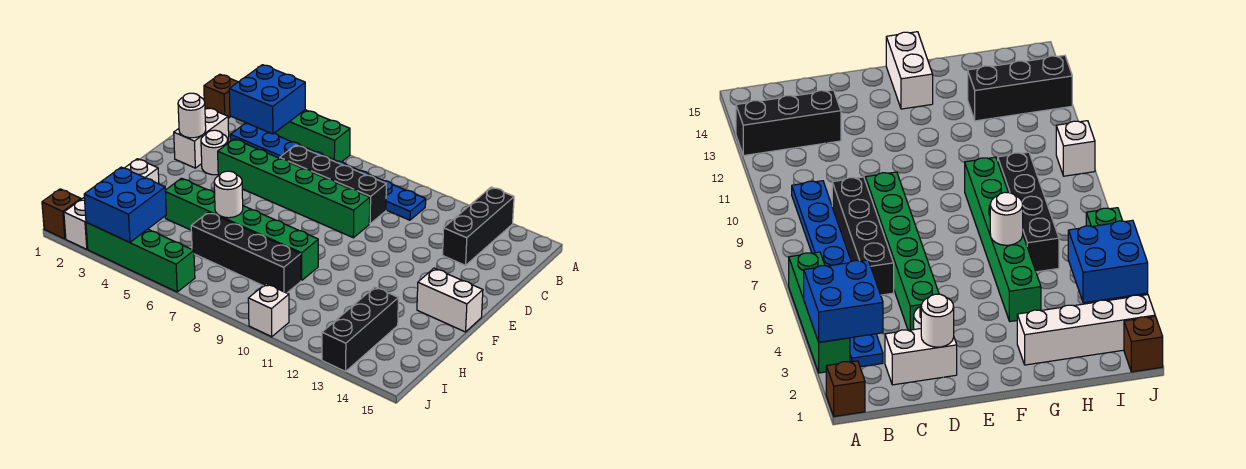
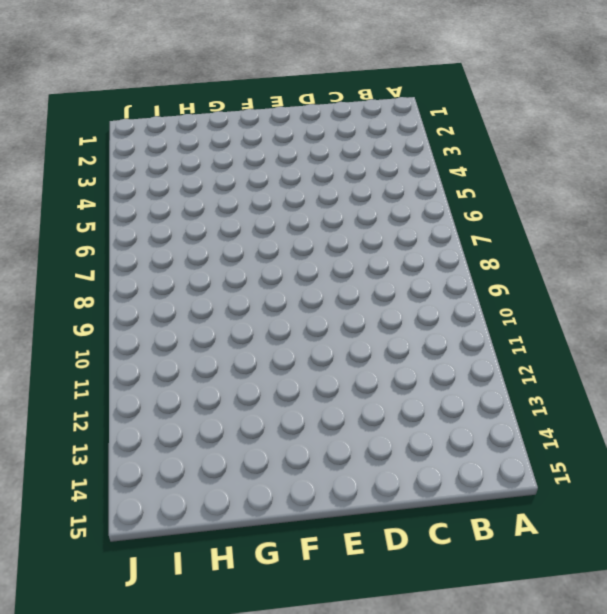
none -> brown 1x1 brick [204,74,238,118]
none -> green 1x4 brick [275,110,350,162]
none -> black 1x3 brick [443,187,514,265]

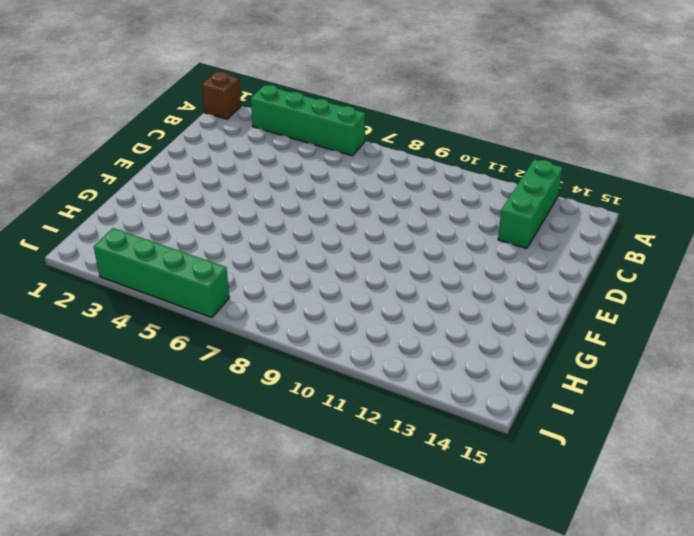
green 1x3 brick [498,159,562,249] -> black 1x3 brick [443,187,514,265]
none -> blue 1x8 plate [230,123,426,220]
none -> white 1x2 brick [174,108,229,168]
none -> black 1x4 brick [280,145,386,224]

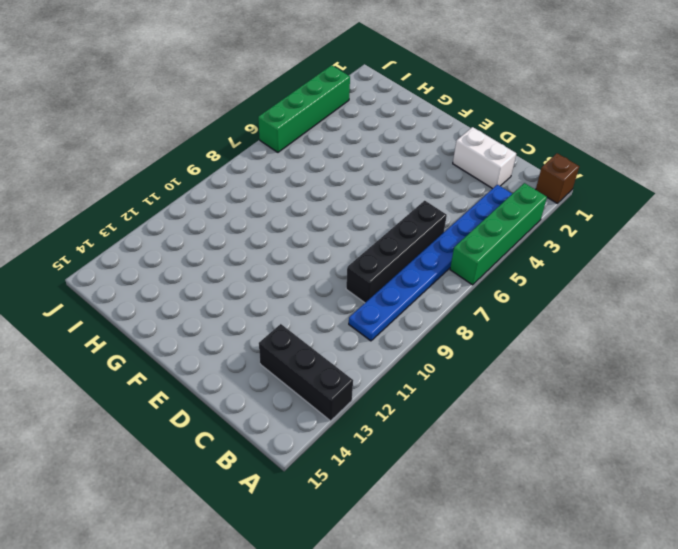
none -> white 1x1 round brick [201,130,228,175]
none -> green 1x6 brick [218,139,370,238]
none -> white 1x2 brick [417,268,483,332]

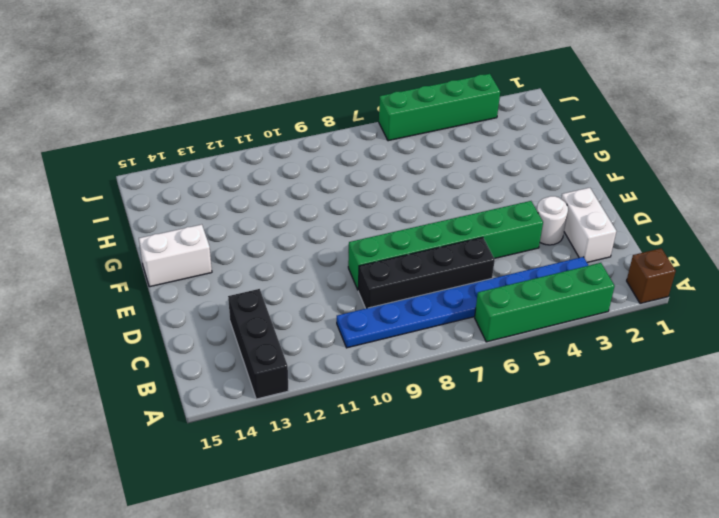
none -> white 1x4 brick [64,159,159,249]
none -> green 1x6 brick [165,178,318,280]
none -> black 1x4 brick [191,212,301,293]

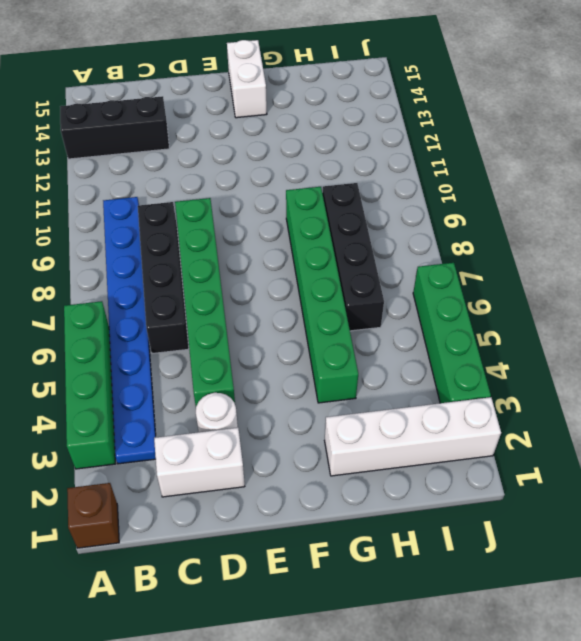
none -> black 1x3 brick [322,287,398,371]
none -> brown 1x1 brick [42,189,81,239]
none -> white 1x1 brick [248,284,289,337]

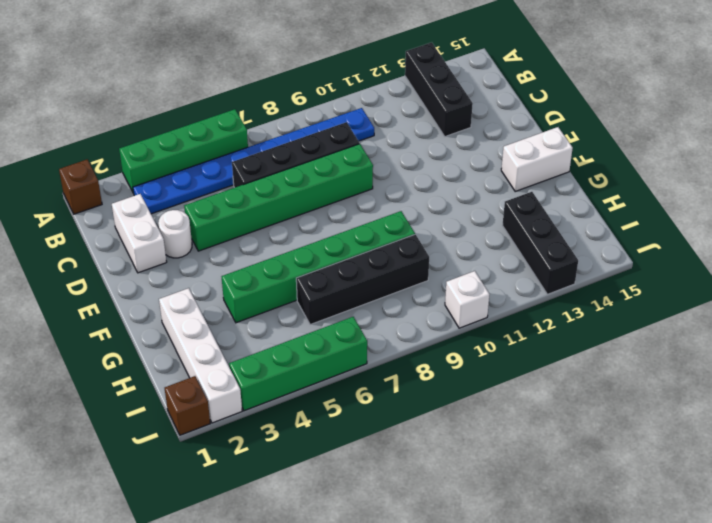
none -> blue 2x2 brick [229,65,305,134]
none -> white 1x1 round brick [178,93,206,138]
none -> white 1x1 round brick [214,171,243,218]

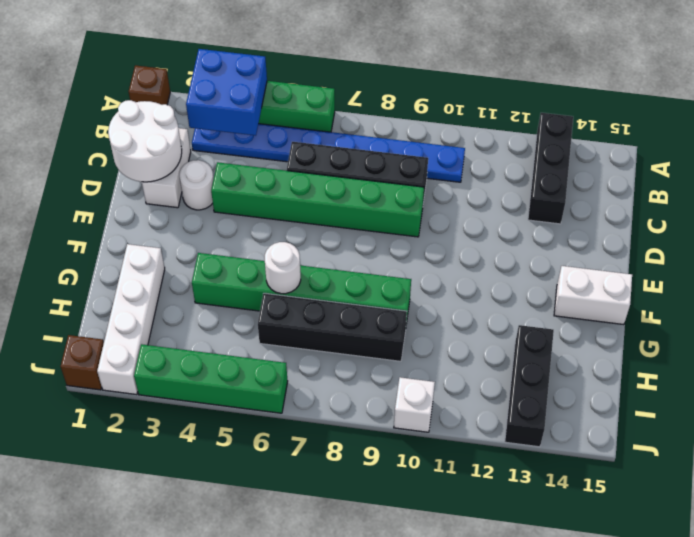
white 2x2 round brick [108,100,182,182] -> white 1x1 round brick [178,93,206,138]
none -> blue 2x2 brick [84,167,166,242]

